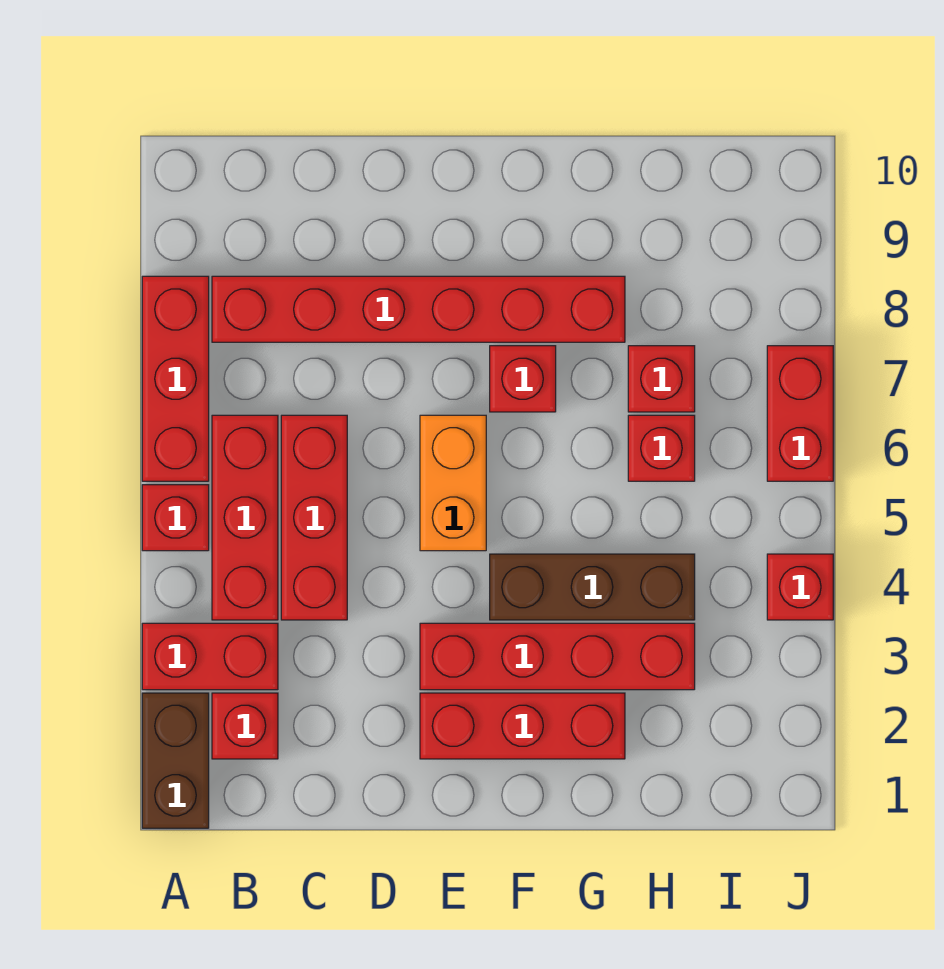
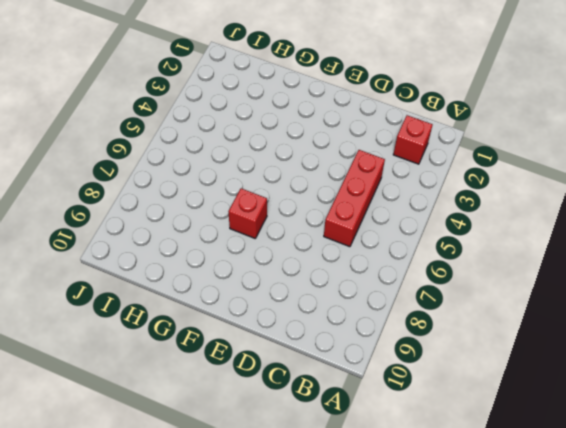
none -> brown 1x2 brick [142,693,209,828]
none -> red 1x2 brick [142,623,278,690]
none -> red 1x1 brick [142,485,209,551]

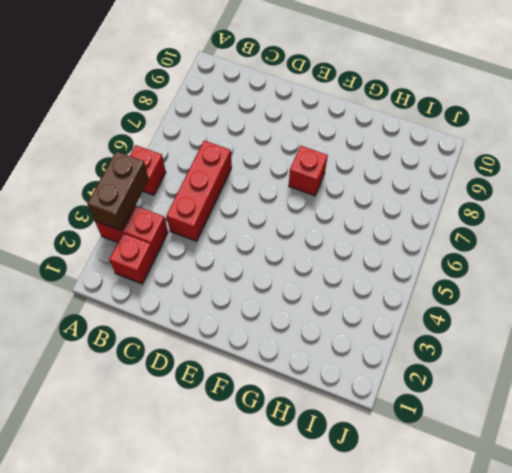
brown 1x2 brick [87,151,149,231] -> brown 1x2 brick moved to [142,693,209,828]
none -> red 1x3 brick [142,276,209,481]
none -> red 1x3 brick [212,415,278,620]
none -> red 1x6 brick [212,276,625,342]

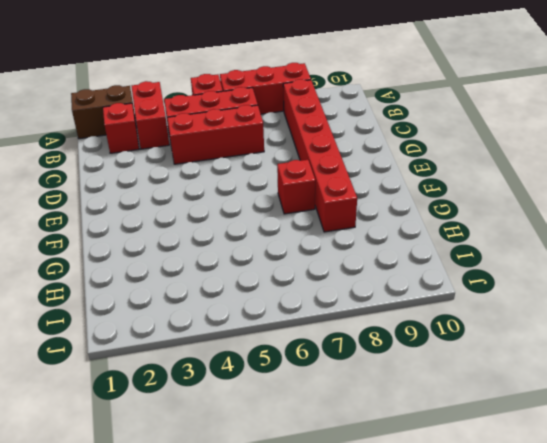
none -> red 1x3 brick [420,693,625,759]
none -> red 1x4 brick [420,623,695,690]
none -> orange 1x2 brick [420,415,486,551]

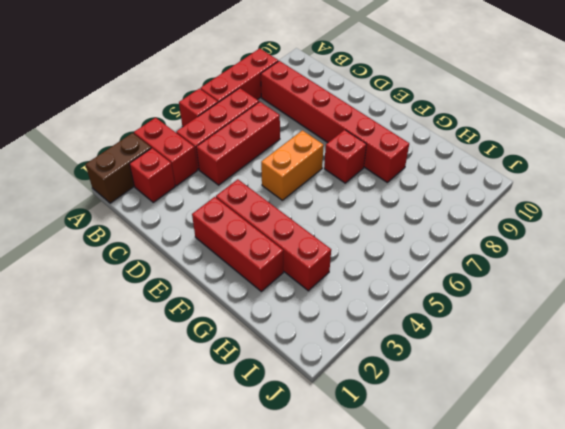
none -> brown 1x3 brick [490,554,695,620]
none -> red 1x1 brick [628,415,695,481]
none -> red 1x1 brick [628,346,695,412]

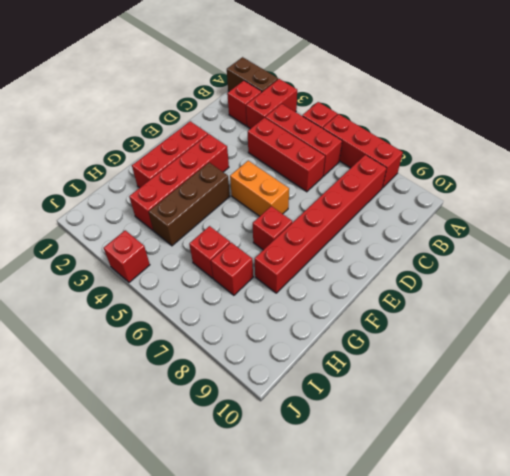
none -> red 1x2 brick [767,346,833,481]

